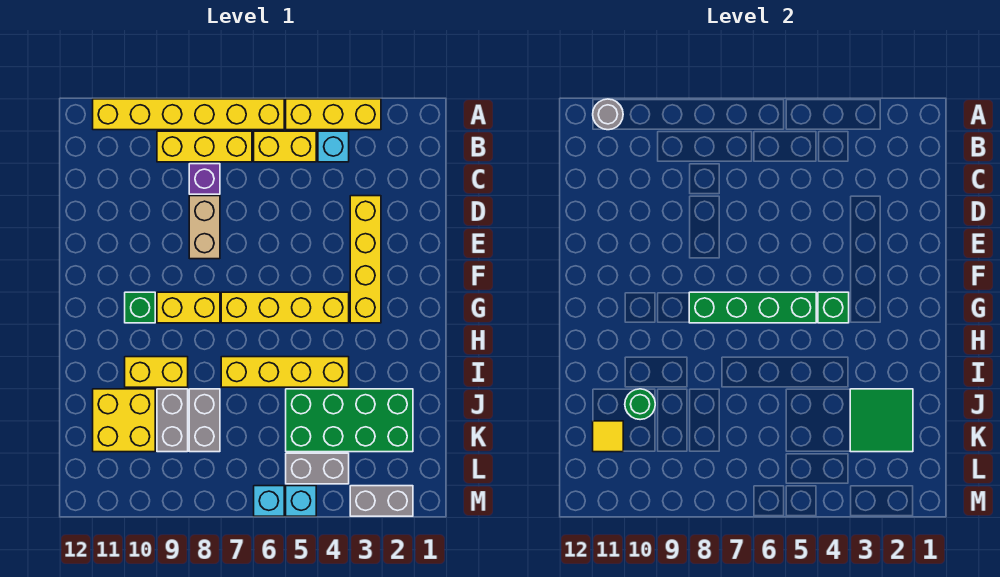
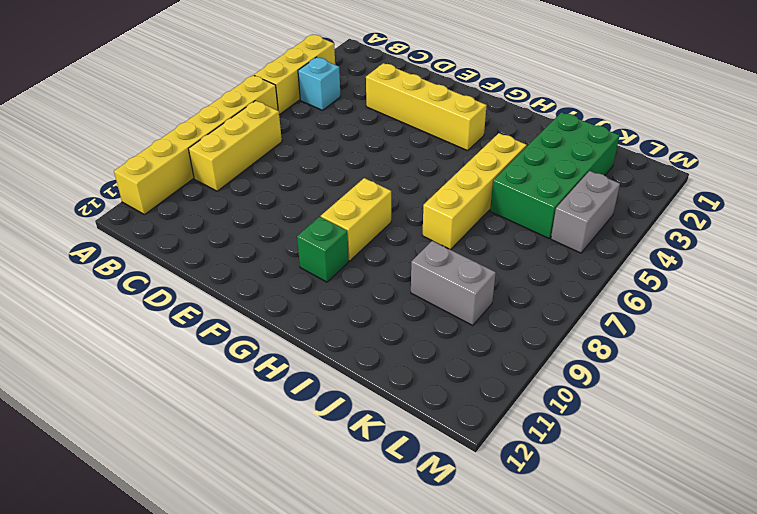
none -> yellow 1x2 brick [254,131,316,162]
none -> purple 1x1 brick [189,164,220,194]
none -> tan 1x2 brick [189,196,220,259]

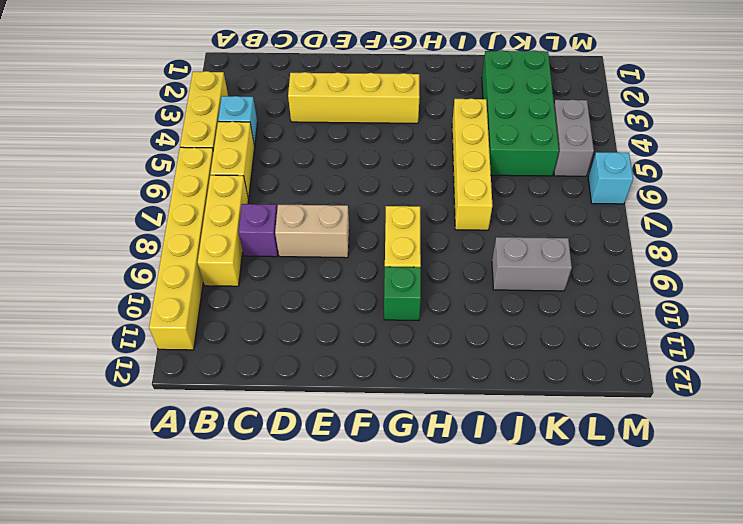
none -> yellow 1x4 brick [221,292,349,323]
none -> yellow 1x2 brick [125,357,188,387]
none -> grey 1x2 brick [189,389,220,452]

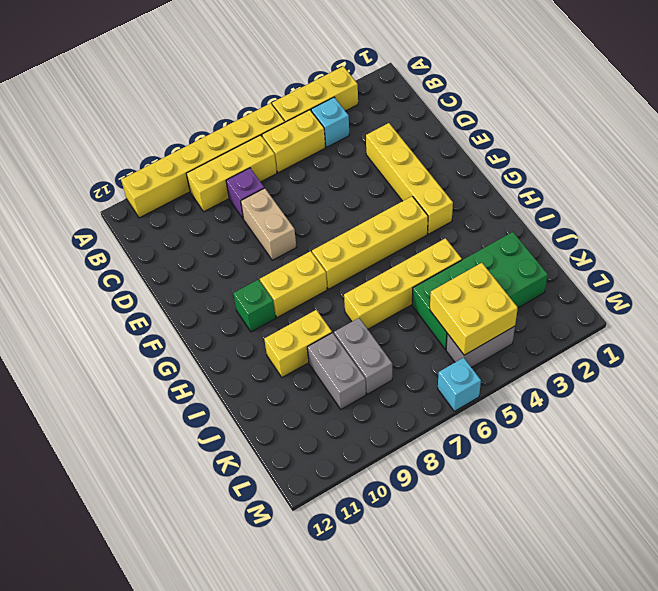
yellow 2x2 brick [430,263,518,355] -> yellow 2x2 brick moved to [93,389,155,452]
none -> grey 1x2 brick [350,486,413,516]
none -> cyan 1x1 brick [286,486,316,516]
none -> grey 1x1 round brick [593,99,623,130]

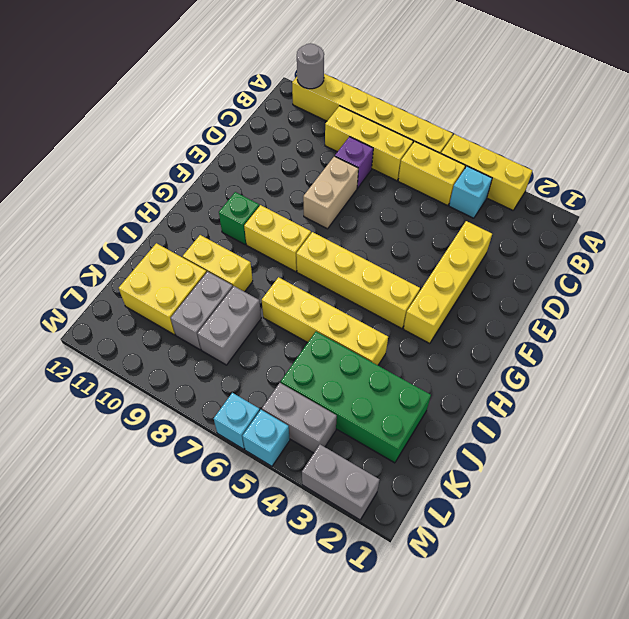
none -> green 1x1 brick [818,292,849,323]
none -> green 1x4 brick [689,292,816,323]
none -> green 2x2 tile [850,389,913,452]

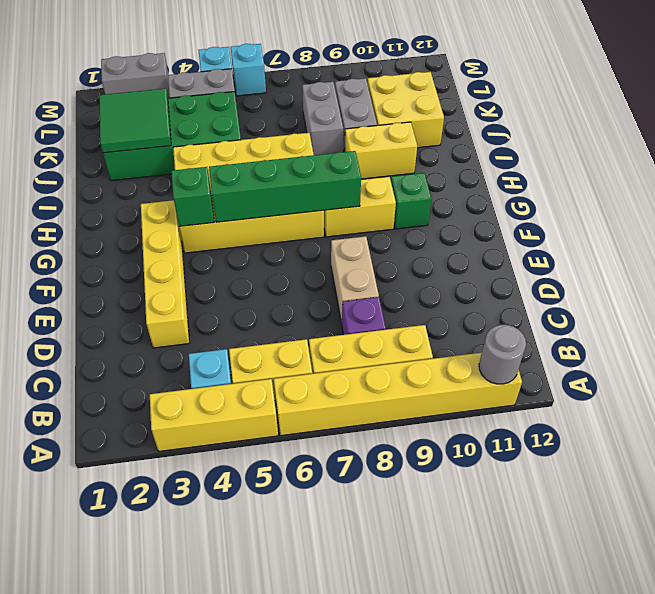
none -> green 1x1 round brick [625,389,655,420]
none -> yellow 1x1 tile [593,421,623,452]

